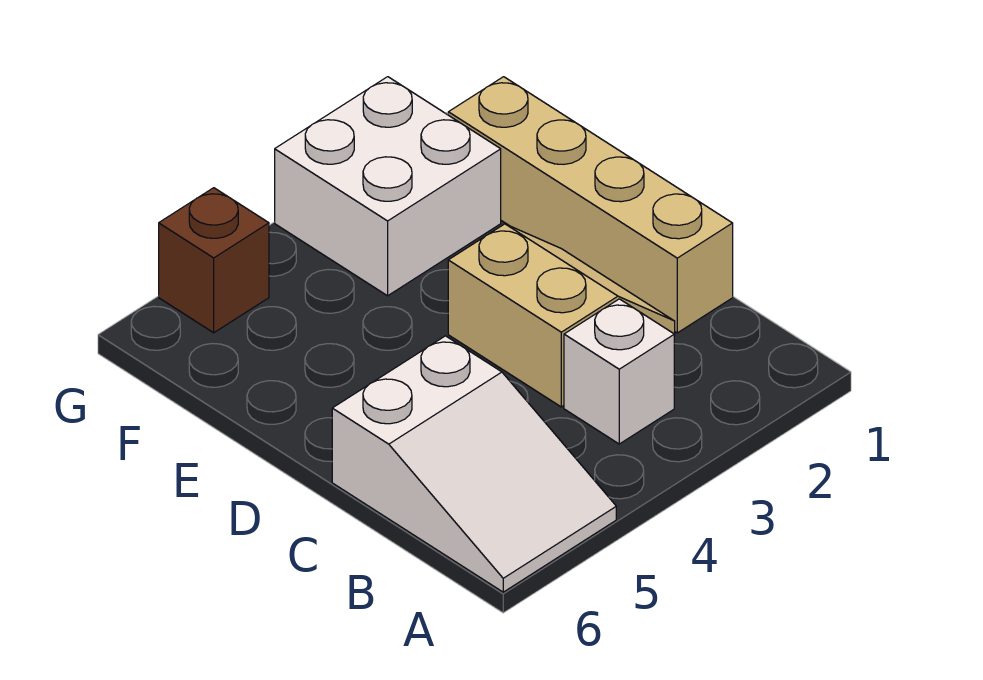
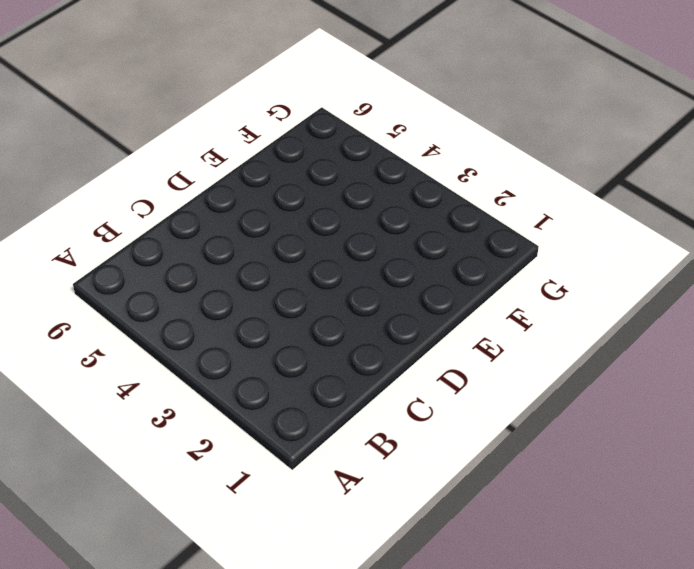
none -> white 2x3 slope [332,336,616,592]
none -> white 1x1 brick [564,299,674,444]

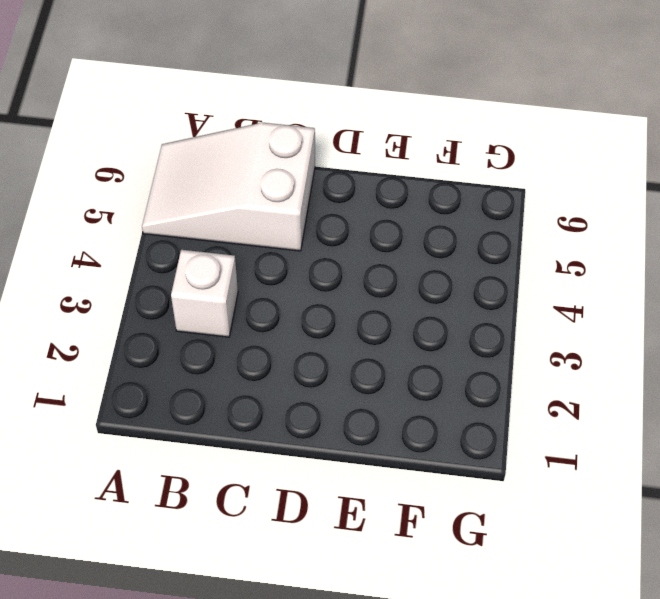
none -> tan 1x4 brick [448,77,733,333]
none -> tan 2x2 slope [448,224,675,407]

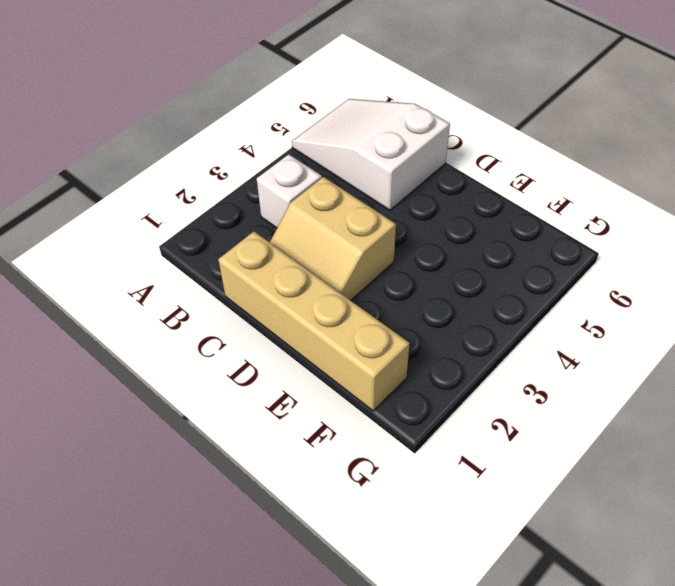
none -> white 2x2 brick [275,77,501,296]
none -> brown 1x1 brick [159,188,269,333]

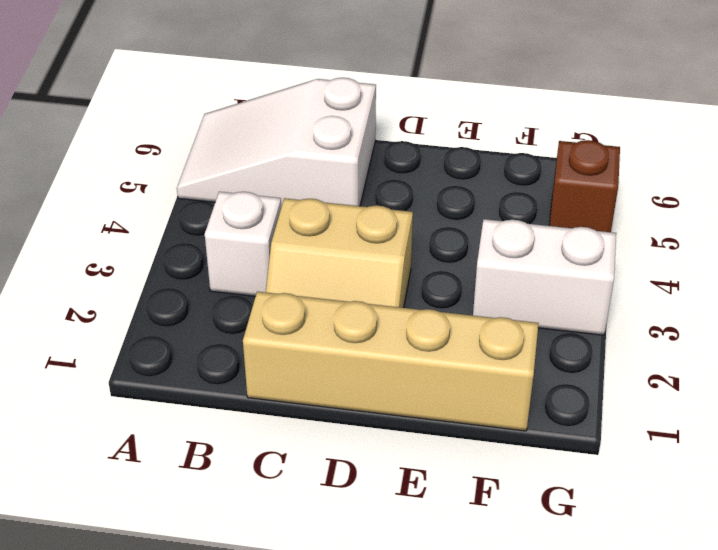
white 1x2 brick [473,219,616,335] -> white 2x2 brick [275,77,501,296]

